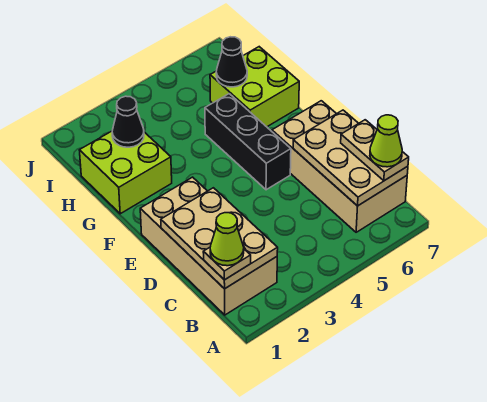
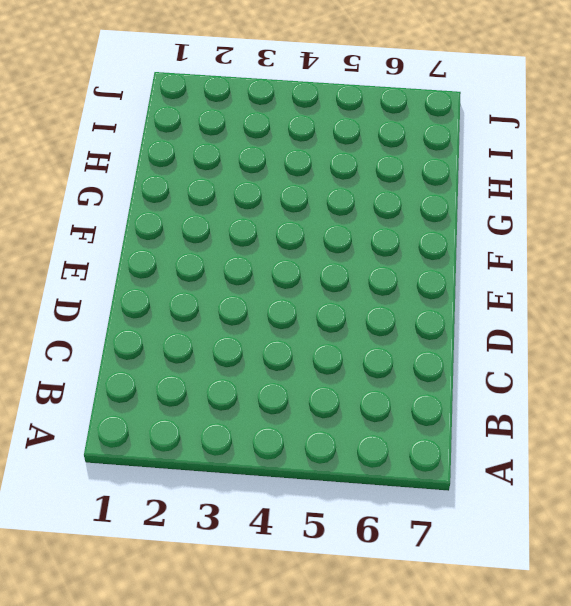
none -> tan 2x4 brick [140,177,277,315]
none -> tan 2x4 brick [272,101,407,232]
none -> black 1x3 brick [205,94,291,190]

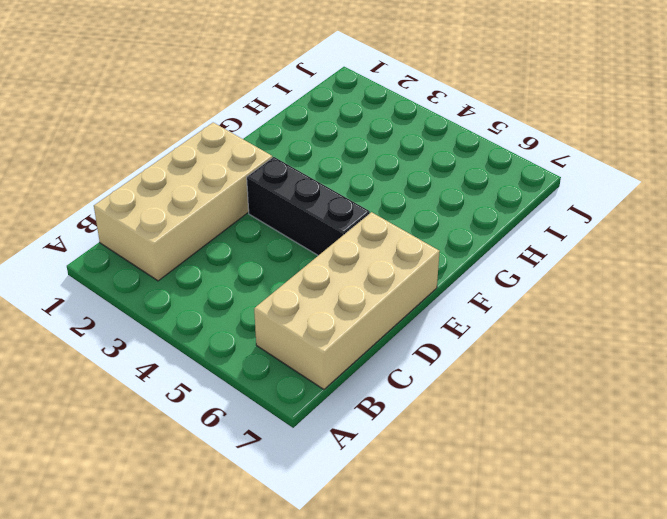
black 1x3 brick [247,157,370,255] -> black 1x3 brick turned to [205,94,291,190]
none -> lime 2x2 brick [79,131,172,214]
none -> lime 2x2 brick [210,47,299,127]
none -> tan 2x3 plate [161,188,278,289]

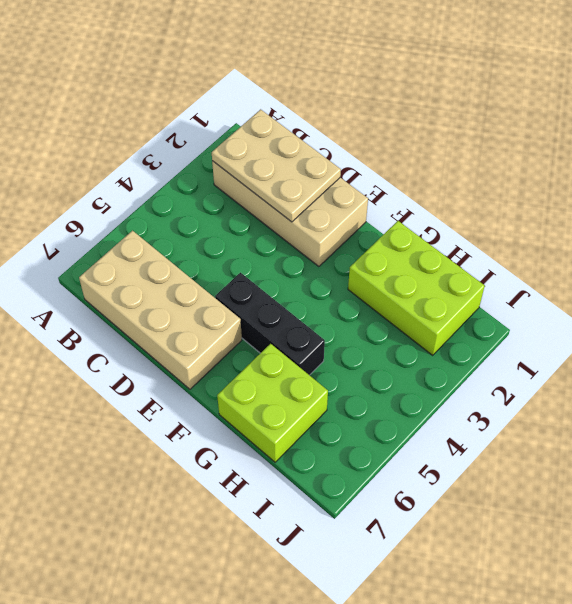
lime 2x3 brick [348,221,485,355] -> lime 2x2 brick [79,131,172,214]
none -> tan 2x3 plate [293,110,408,206]
none -> black 1x1 cone [112,96,144,147]
none -> black 1x1 cone [216,37,247,87]

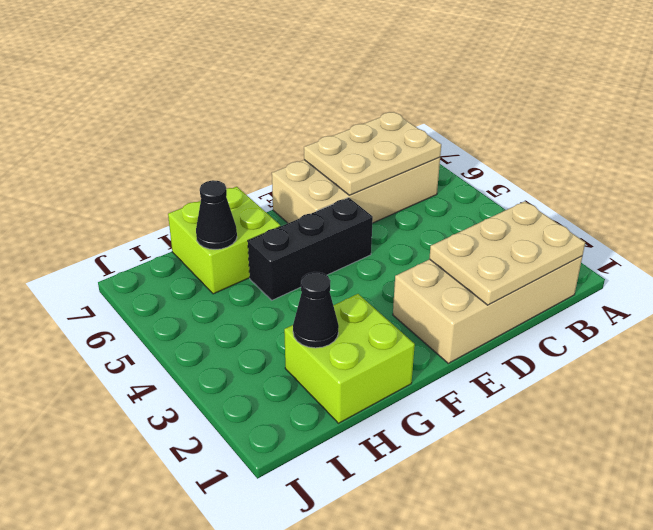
none -> tan 1x1 plate [203,247,251,280]
none -> tan 1x2 plate [341,120,409,181]
none -> lime 1x1 cone [210,213,244,266]

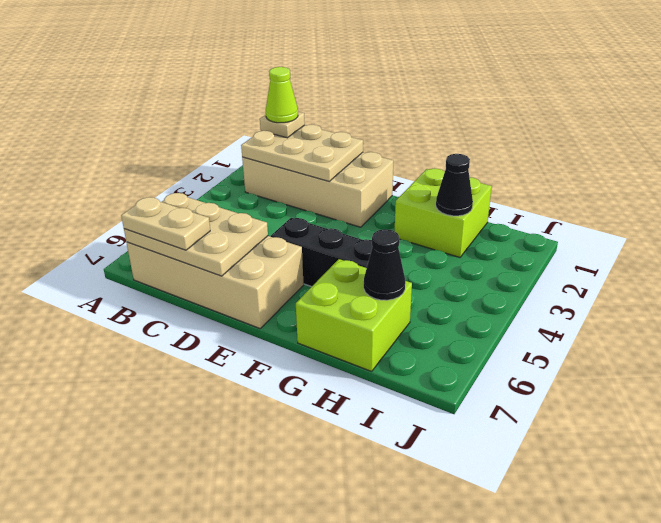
none -> lime 1x1 cone [370,115,402,167]

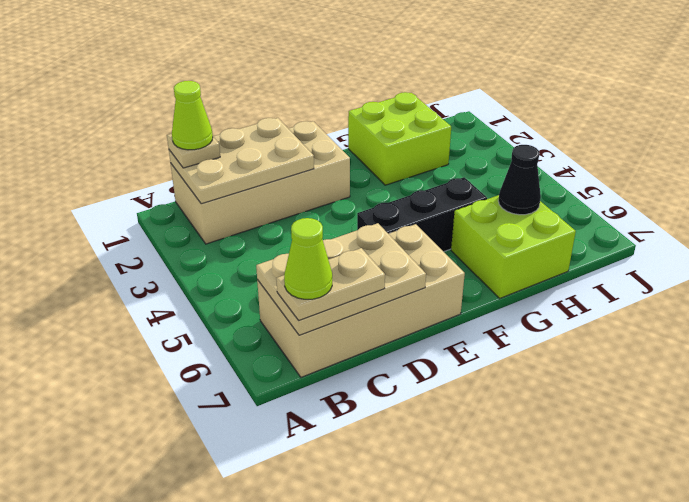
none -> black 1x1 cone [112,96,144,147]

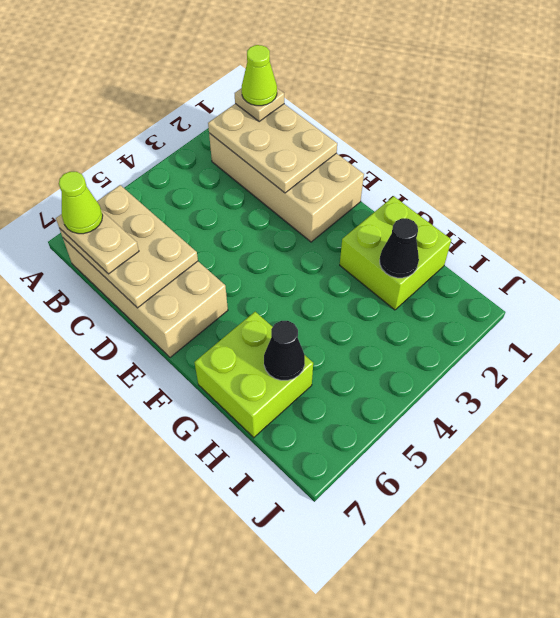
none -> black 1x3 brick [205,94,291,190]

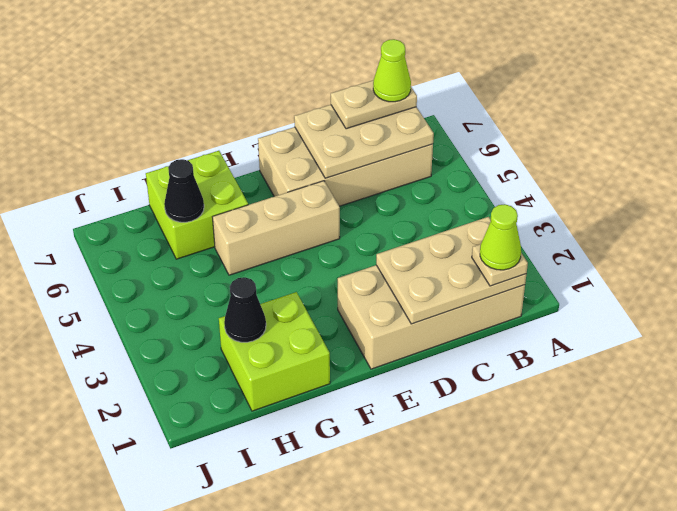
tan 1x3 brick [213,181,340,275] -> black 1x3 brick [205,94,291,190]

